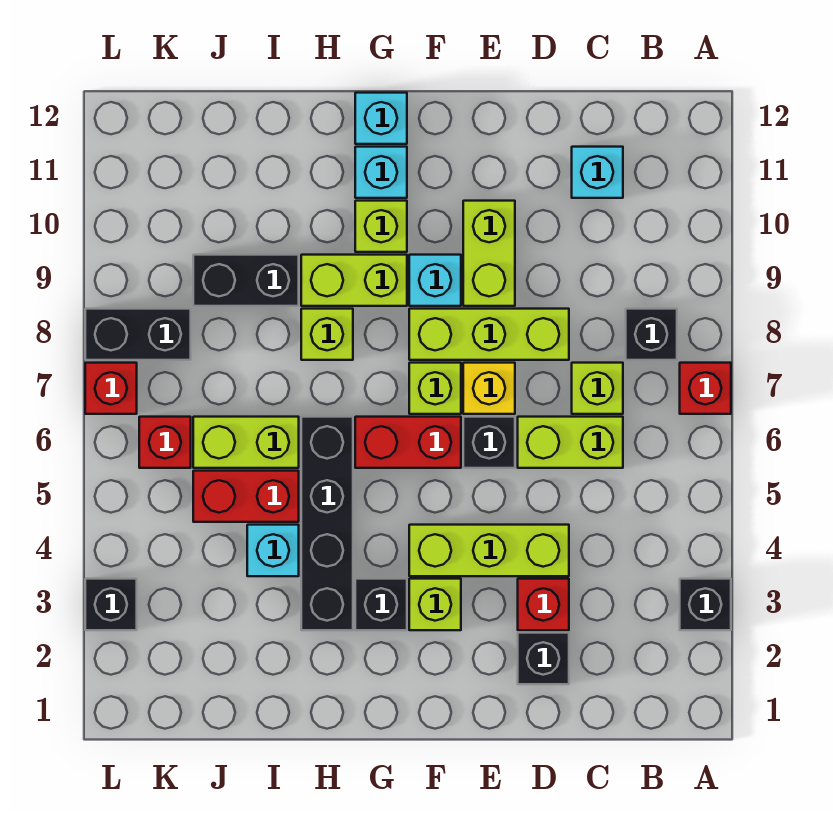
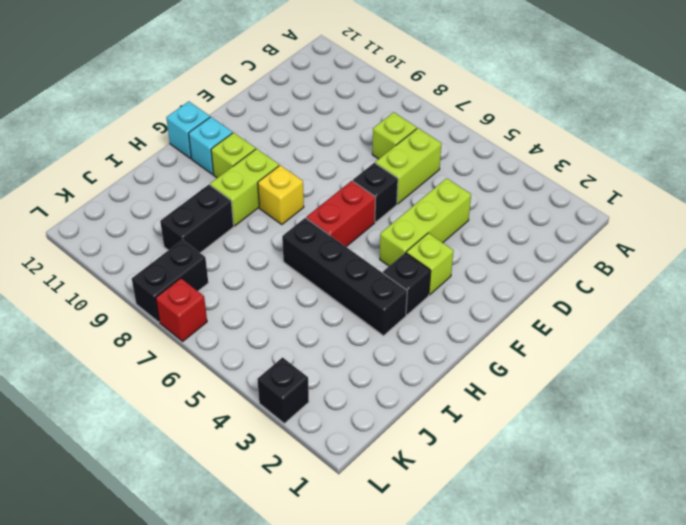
yellow 1x1 brick [258,165,304,225] -> yellow 1x1 brick moved to [463,363,515,414]
none -> black 1x1 brick [680,579,731,630]
none -> red 1x1 brick [680,363,731,414]
none -> black 1x1 brick [626,309,677,360]
none -> cyan 1x1 brick [572,147,623,198]

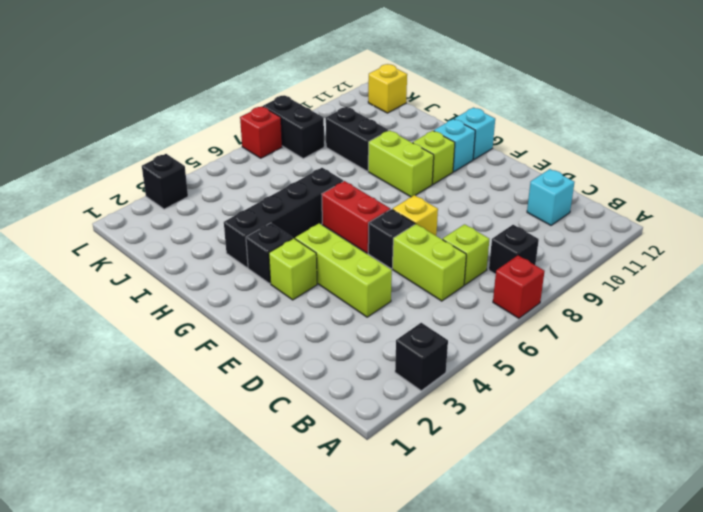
yellow 1x1 brick [368,64,407,113] -> none
none -> black 1x1 brick [518,633,569,684]
none -> red 1x1 brick [518,579,569,630]
none -> lime 1x3 brick [409,309,569,360]
none -> lime 1x2 brick [463,201,515,306]

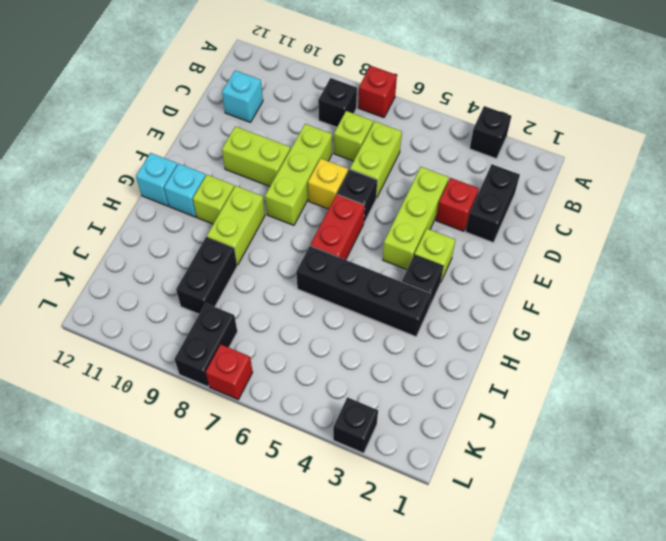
black 1x2 brick [465,164,520,243] -> black 1x1 brick [518,633,569,684]
none -> lime 1x1 brick [409,363,461,414]
none -> cyan 1x1 brick [409,255,461,306]
none -> lime 1x1 brick [301,309,353,360]
none -> cyan 1x1 brick [247,525,299,576]

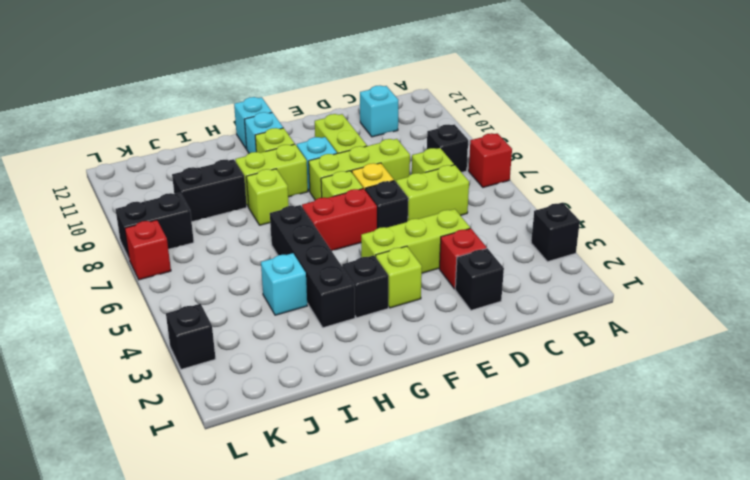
none -> red 1x2 brick [193,471,299,522]
none -> lime 1x2 brick [193,417,299,468]
none -> red 1x1 brick [139,417,191,468]

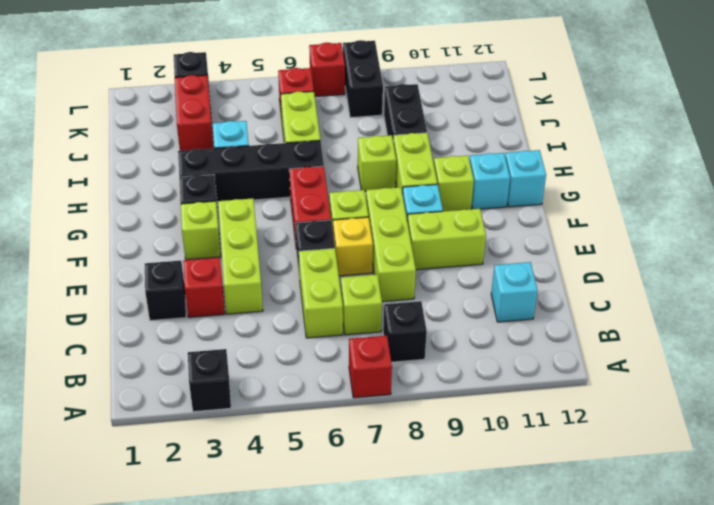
red 1x2 brick [175,75,213,151] -> red 1x2 brick moved to [193,471,299,522]

